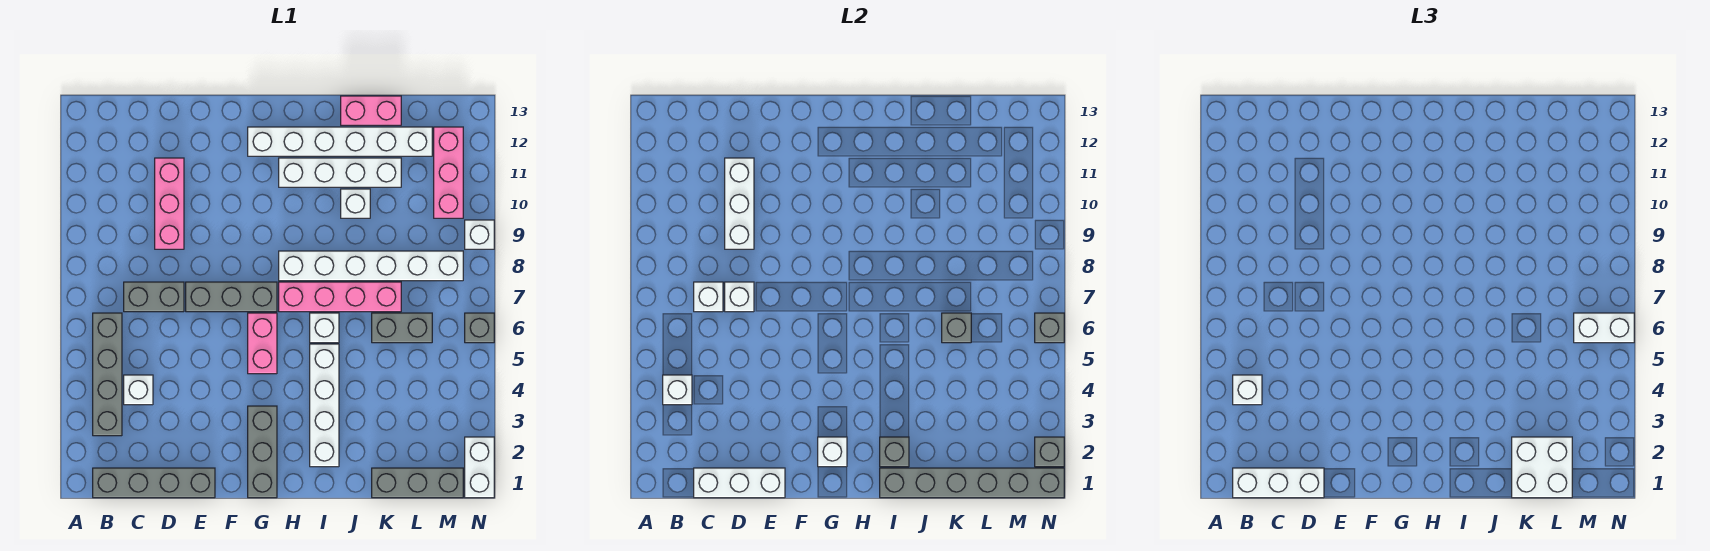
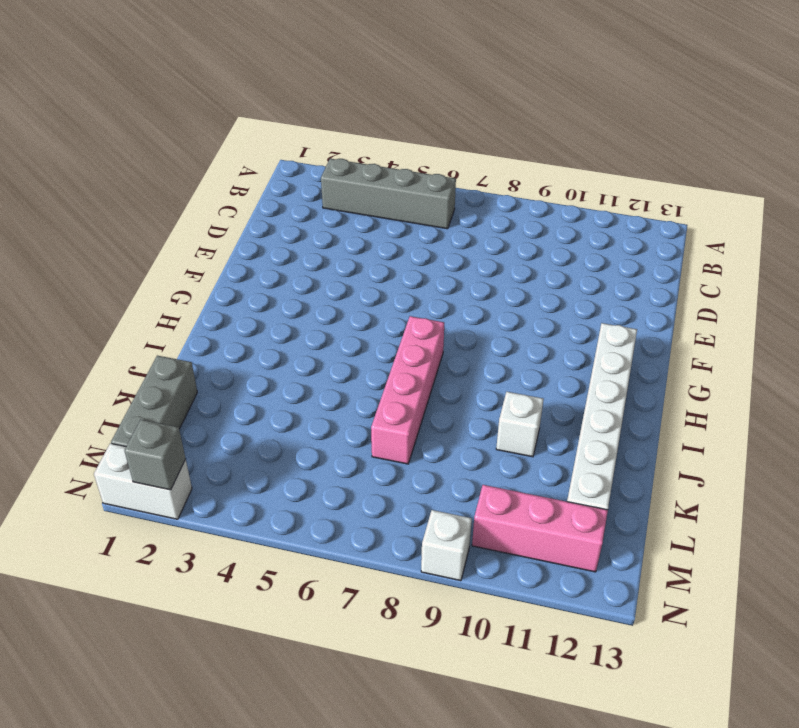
none -> grey 1x4 brick [93,468,215,498]
none -> white 1x1 brick [124,375,153,405]
none -> grey 1x2 brick [124,282,184,312]
none -> pink 1x3 brick [155,158,184,249]

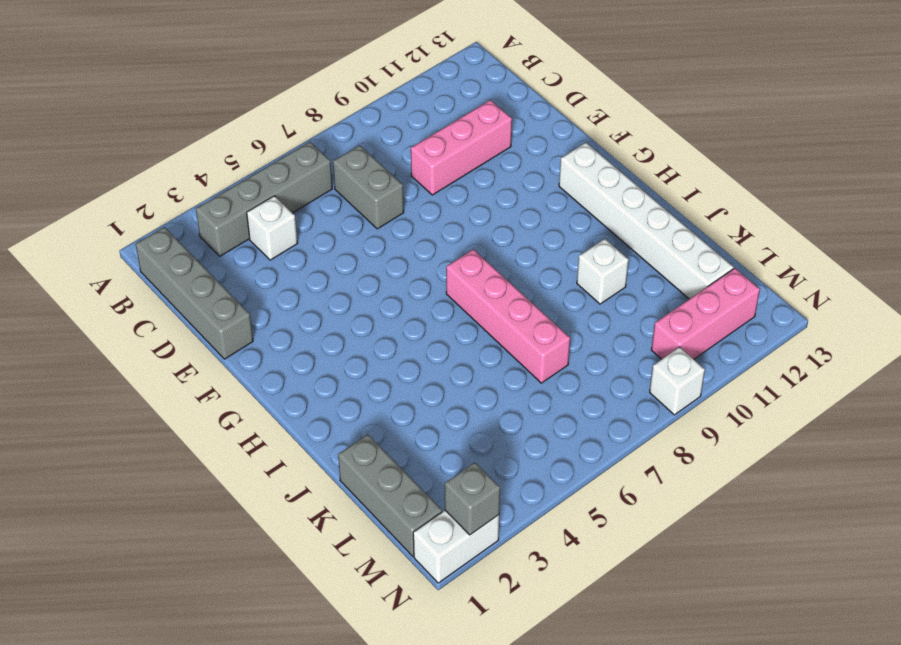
none -> grey 1x3 brick [186,282,277,312]
none -> grey 1x3 brick [248,406,277,498]
none -> pink 1x2 brick [248,313,277,374]
none -> white 1x6 brick [279,251,463,281]

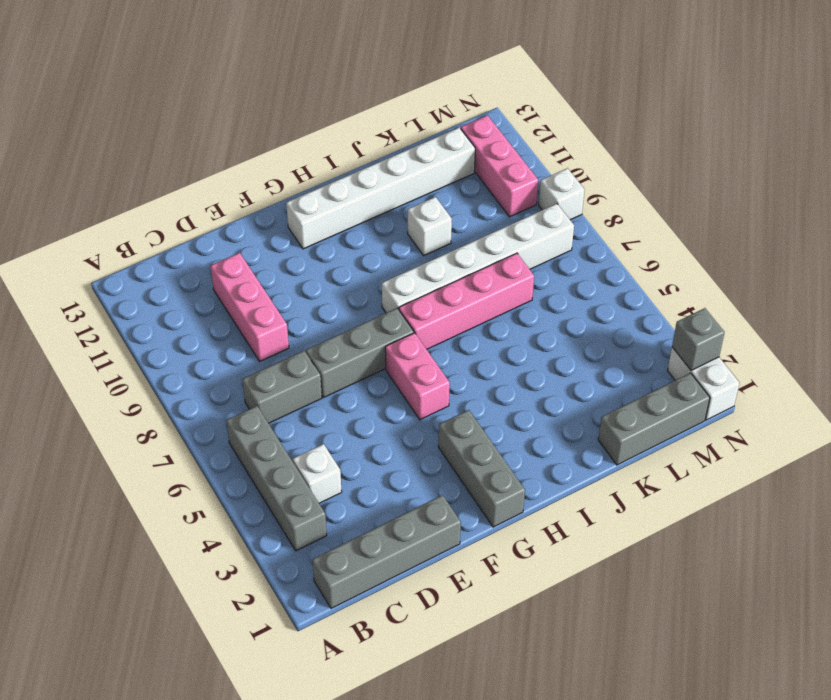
none -> white 1x4 brick [279,158,401,187]
none -> white 1x4 brick [310,344,339,467]
none -> white 1x1 brick [310,313,339,343]
none -> pink 1x2 brick [341,96,401,125]

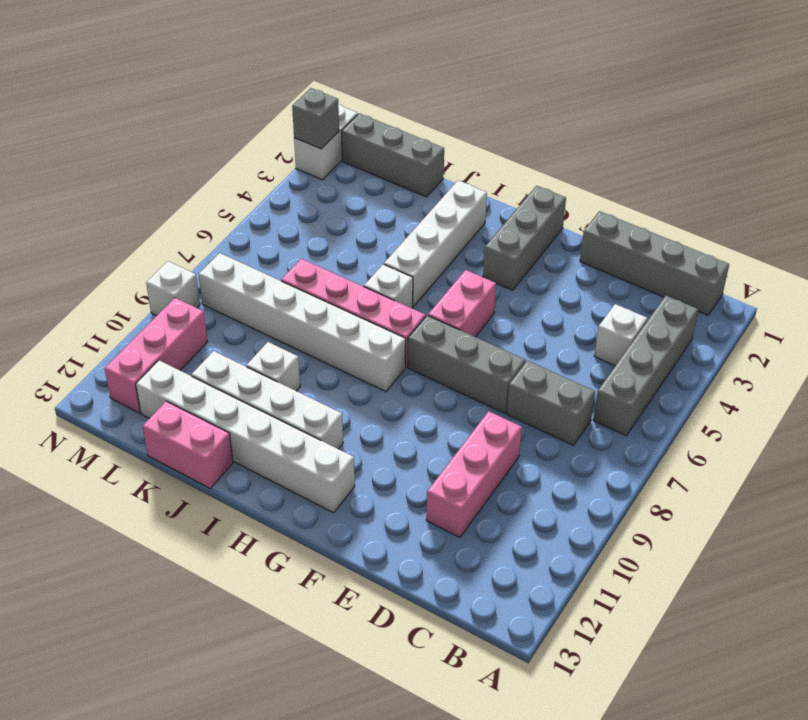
none -> grey 1x2 brick [372,313,432,343]
none -> grey 1x1 brick [465,313,494,343]
none -> white 1x1 brick [663,375,692,405]
none -> white 1x3 brick [694,468,785,498]

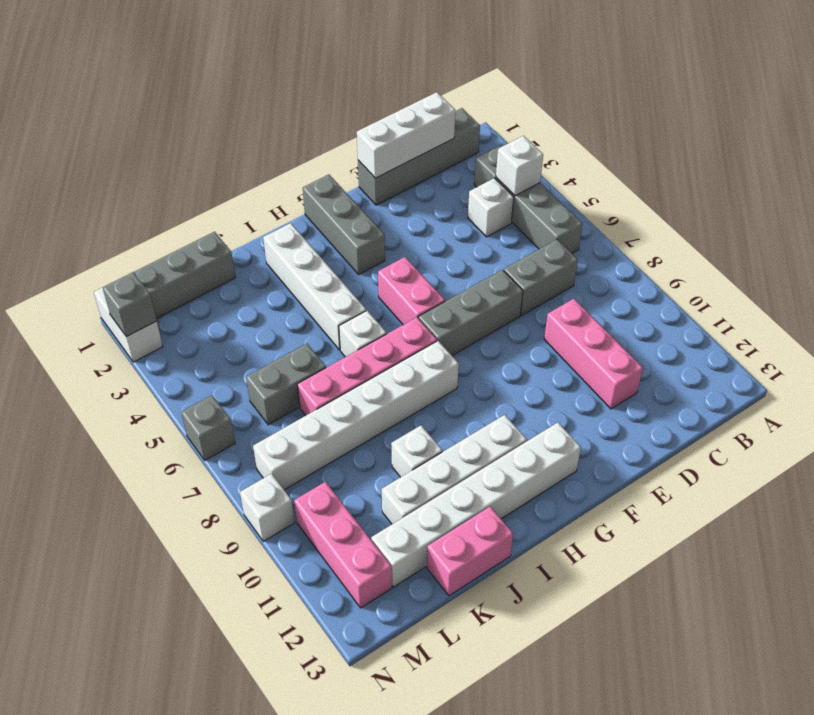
none -> white 1x1 brick [694,282,723,312]
none -> white 1x1 brick [725,282,754,312]
none -> white 1x3 brick [725,158,754,249]
none -> white 1x1 brick [818,437,847,467]

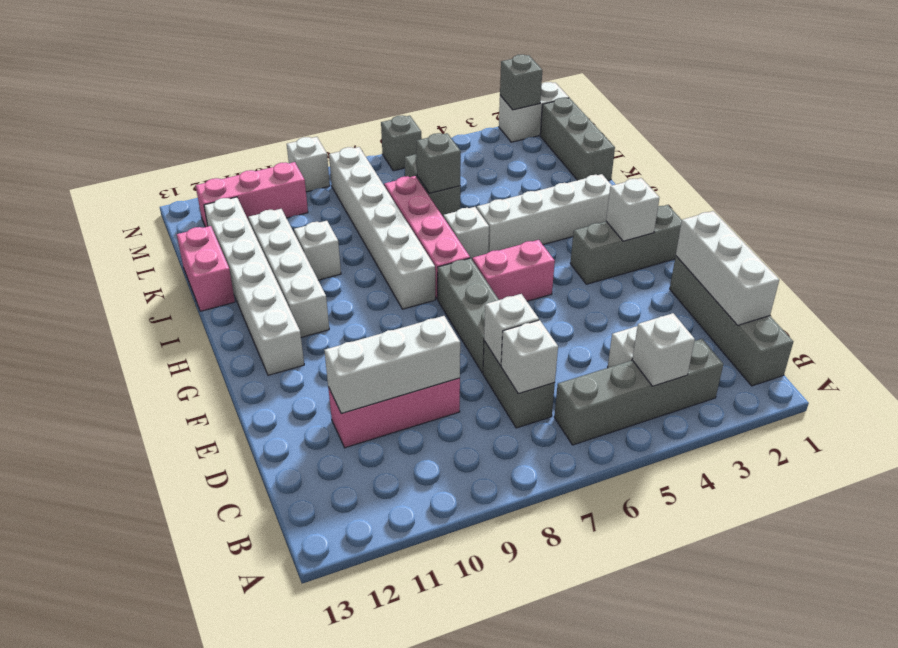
none -> grey 1x6 brick [880,468,1064,498]
none -> grey 1x1 brick [880,437,909,467]
none -> grey 1x1 brick [1035,313,1064,343]
none -> white 1x3 brick [1233,468,1324,498]

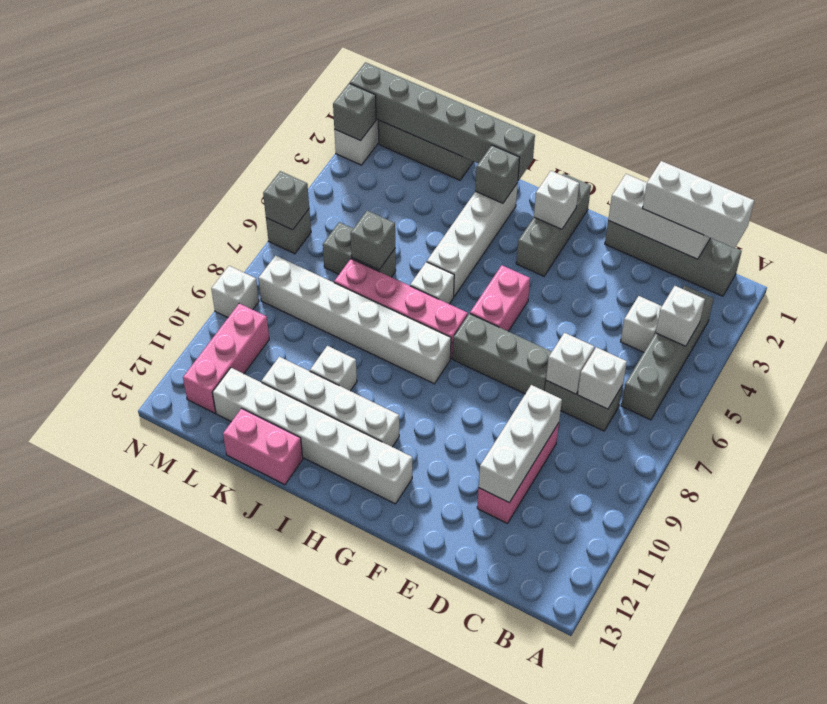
none -> white 1x1 brick [1233,375,1262,405]
none -> white 2x2 brick [1512,437,1572,498]
none -> white 1x2 brick [1574,313,1634,343]

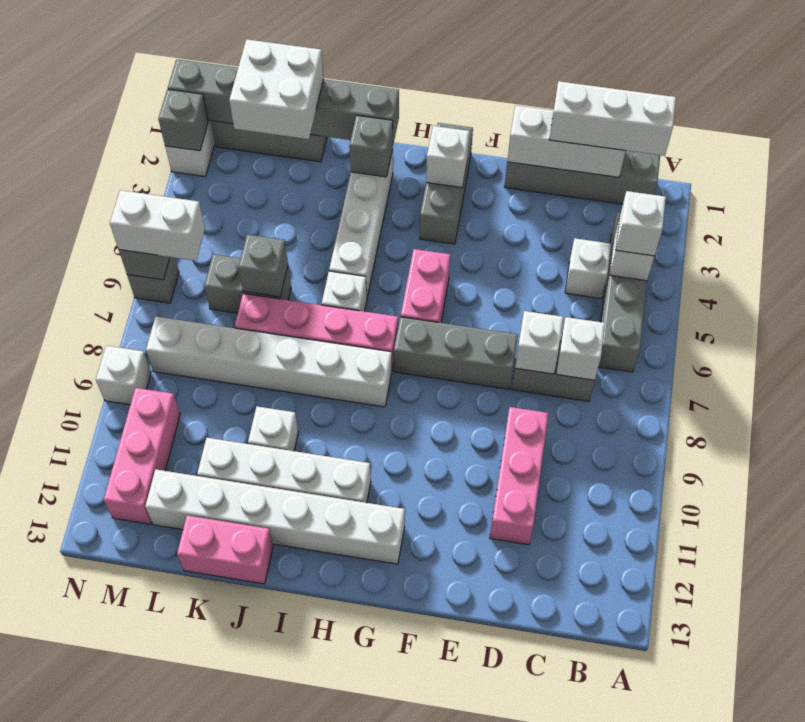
none -> white 1x3 brick [725,158,754,249]

